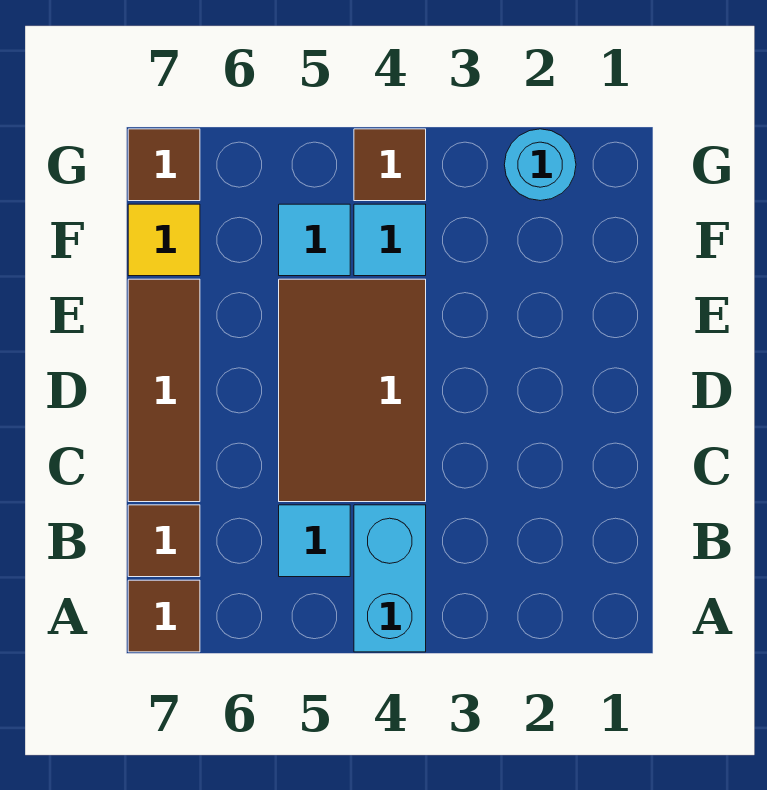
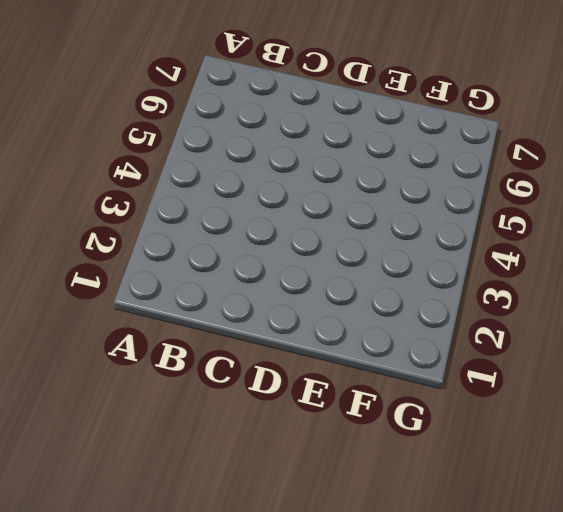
none -> cyan 1x2 brick [354,505,426,652]
none -> brown 1x1 tile [128,580,200,652]
none -> cyan 1x1 tile [279,505,350,577]

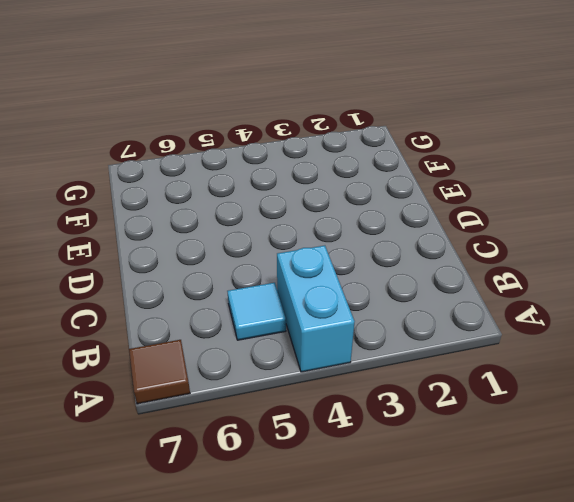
none -> brown 1x1 tile [128,505,200,577]
none -> brown 2x3 tile [279,279,426,502]
none -> brown 1x3 tile [128,279,200,502]

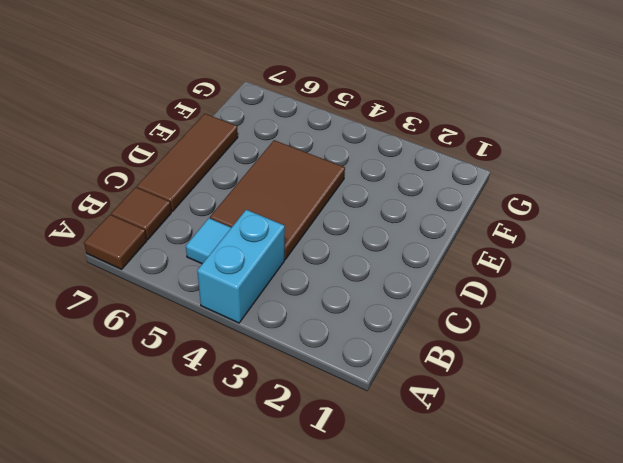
none -> cyan 1x1 tile [354,204,426,276]
none -> cyan 1x1 tile [279,204,350,276]
none -> yellow 1x1 tile [128,204,200,276]

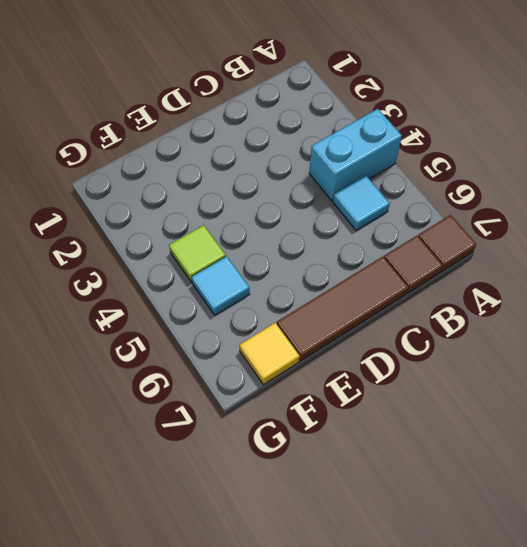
lime 1x1 tile [169,225,226,282] -> cyan 1x1 tile [354,204,426,276]
none -> brown 2x3 tile [279,279,426,502]
none -> cyan 1x1 round brick [504,129,576,201]
none -> brown 1x1 tile [354,129,426,201]

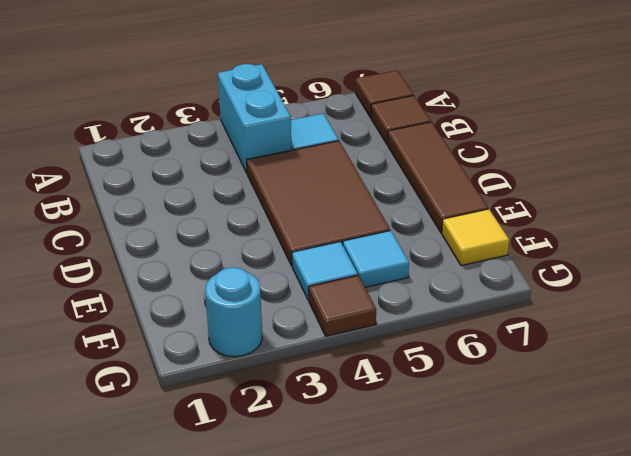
none -> brown 1x1 tile [128,129,200,201]

